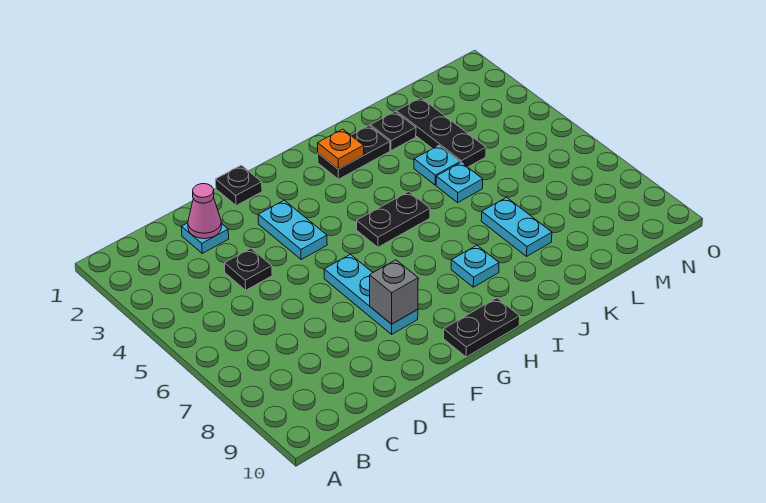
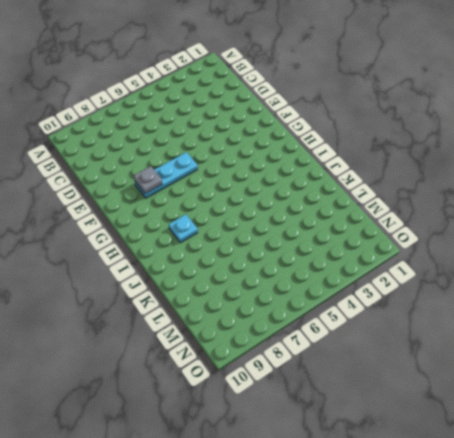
grey 1x1 plate [134,166,162,193] -> grey 1x1 brick [370,260,418,324]
none -> cyan 1x1 plate [181,223,229,253]
none -> black 1x1 plate [224,248,272,290]
none -> black 1x1 plate [216,165,262,206]

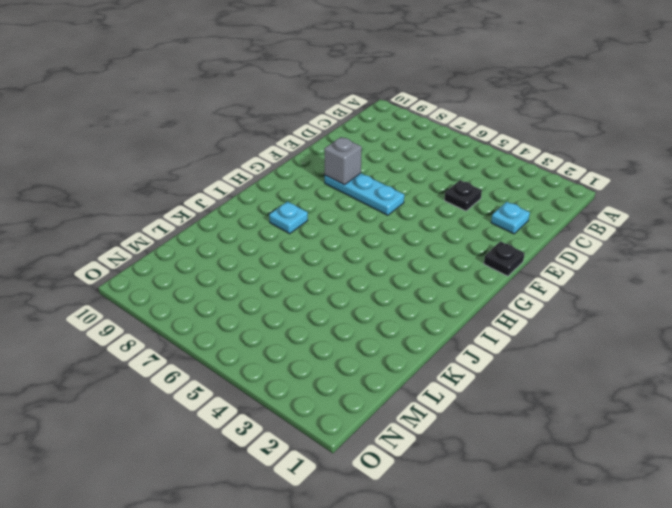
none -> cyan 1x2 plate [258,200,327,260]
none -> black 1x2 plate [444,298,520,357]
none -> black 1x2 plate [357,192,430,247]

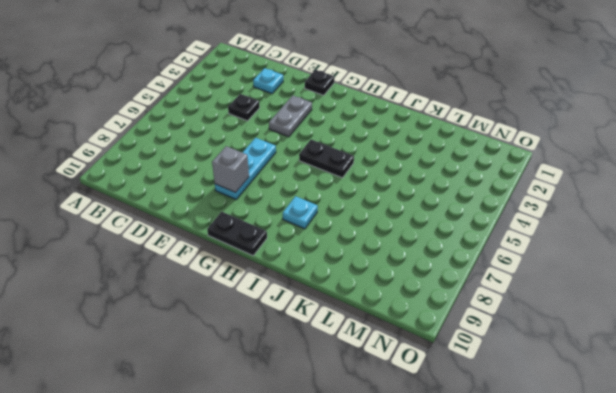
grey 1x2 plate [269,95,312,137] -> cyan 1x2 plate [258,200,327,260]
none -> black 1x2 plate [318,126,390,179]
none -> black 1x1 plate [370,112,416,151]
none -> cyan 1x1 plate [414,145,460,185]

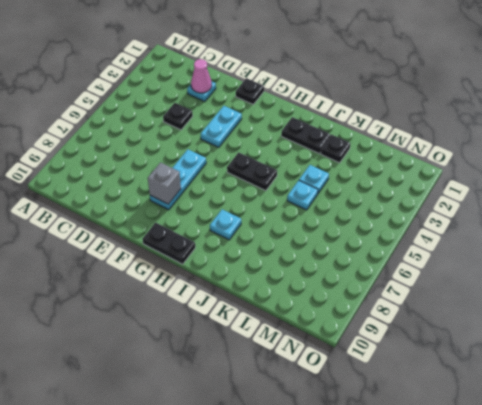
none -> cyan 1x2 plate [481,197,552,256]
none -> black 1x3 plate [396,98,486,167]
none -> orange 1x1 plate [318,129,364,169]

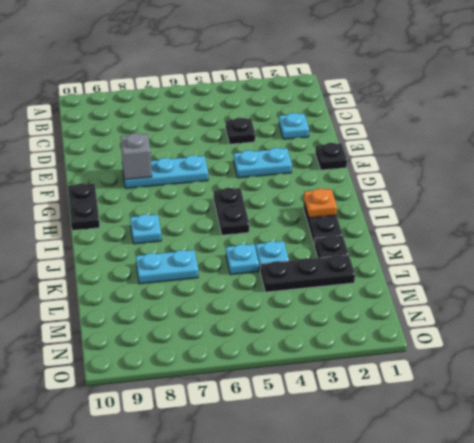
none -> pink 1x1 cone [188,184,222,239]

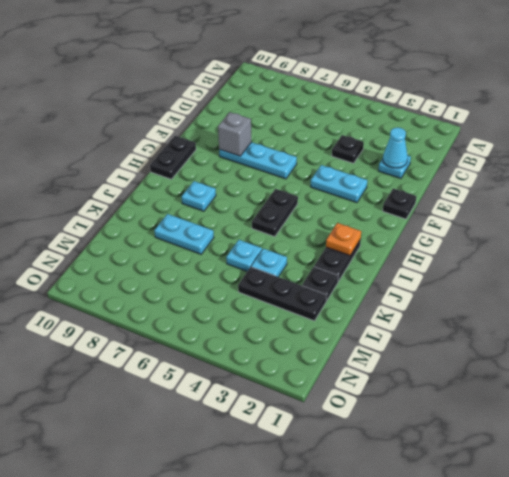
cyan 1x1 cone [383,128,408,168] -> pink 1x1 cone [188,184,222,239]

